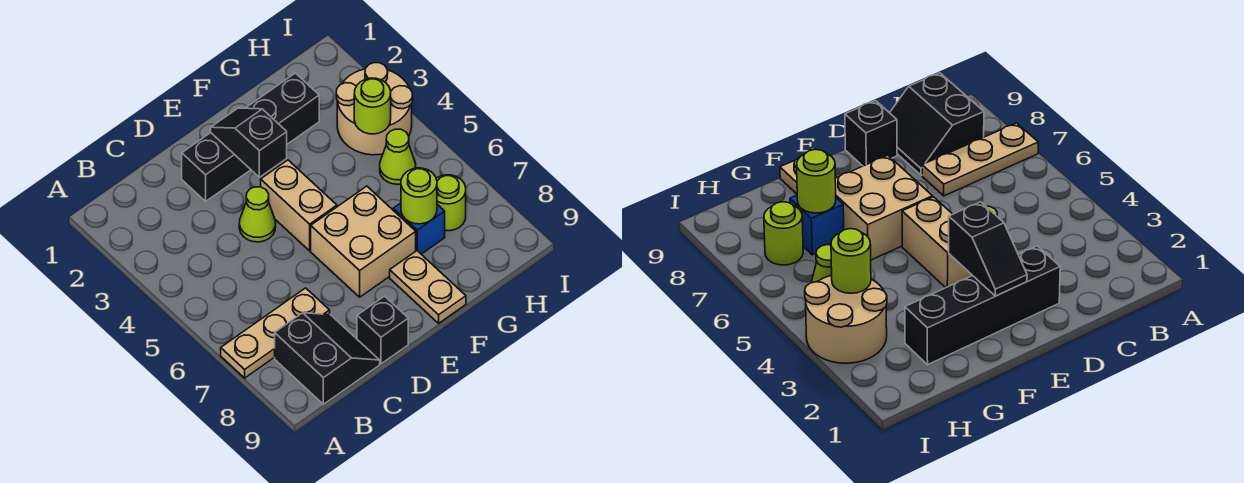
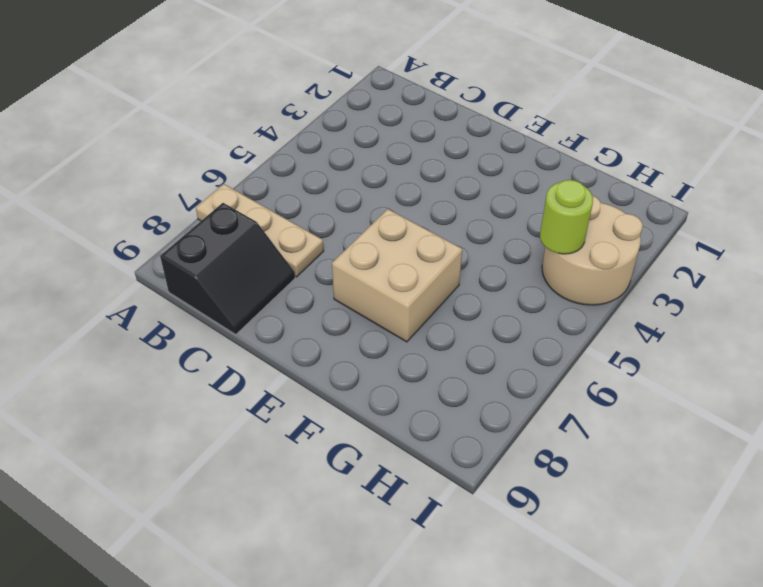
none -> black 1x4 brick [182,73,319,201]
none -> lime 1x1 cone [239,187,276,242]
none -> black 1x1 brick [357,296,408,364]

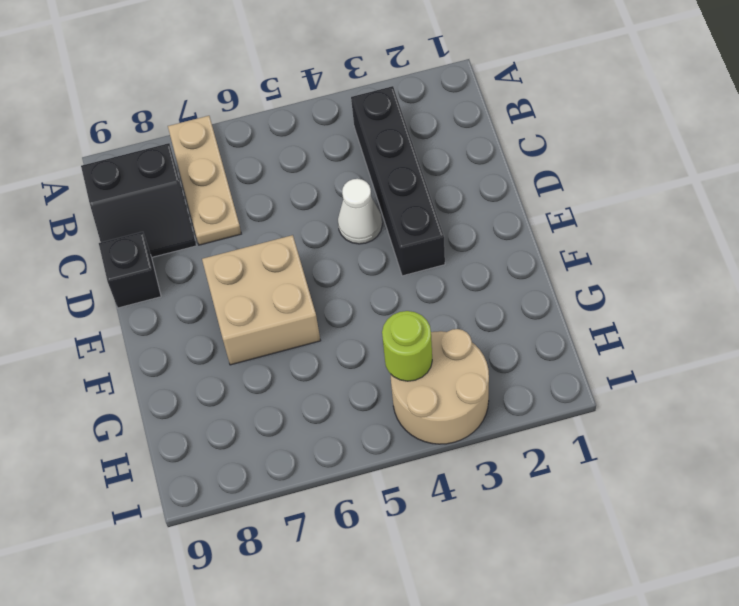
black 1x4 brick [351,86,445,276] -> black 1x4 brick moved to [182,73,319,201]
white 1x1 cone [338,179,382,244] -> lime 1x1 cone [239,187,276,242]
none -> tan 1x2 brick [261,160,337,251]
none -> tan 1x2 plate [390,251,466,323]
none -> blue 1x1 brick [393,203,445,254]

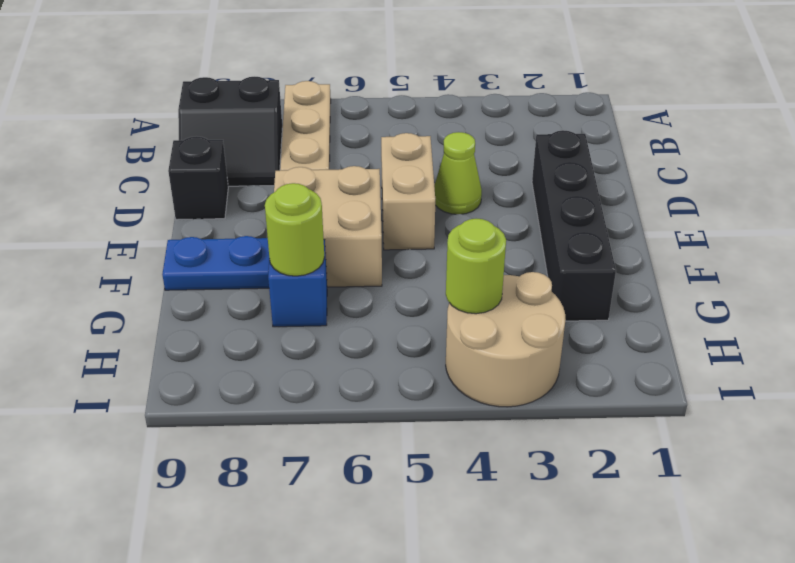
tan 1x2 brick [381,133,435,250] -> tan 1x2 brick turned to [261,160,337,251]
blue 1x2 plate [162,236,269,290] -> tan 1x2 plate [390,251,466,323]
none -> lime 1x1 cone [380,129,416,184]
none -> lime 1x1 round brick [436,175,466,231]
none -> black 1x2 slope [211,108,287,177]

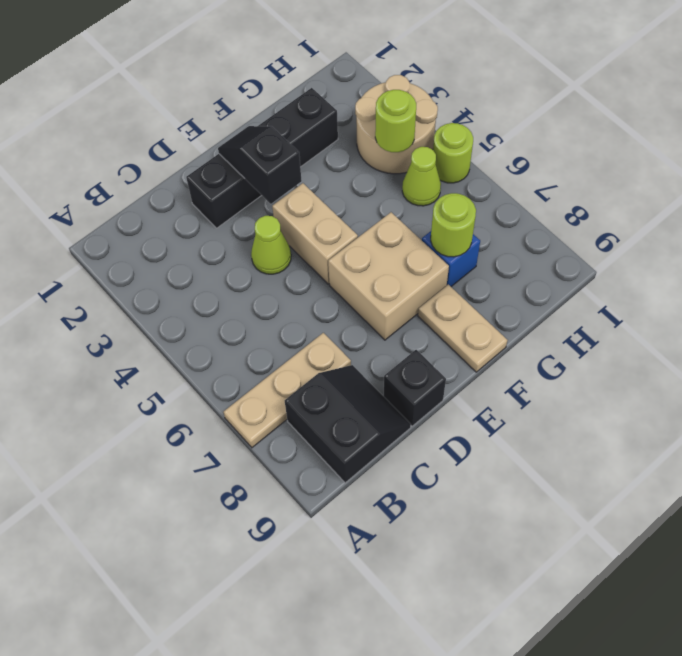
lime 1x1 round brick [433,123,473,183] -> lime 1x1 round brick moved to [436,175,466,231]

